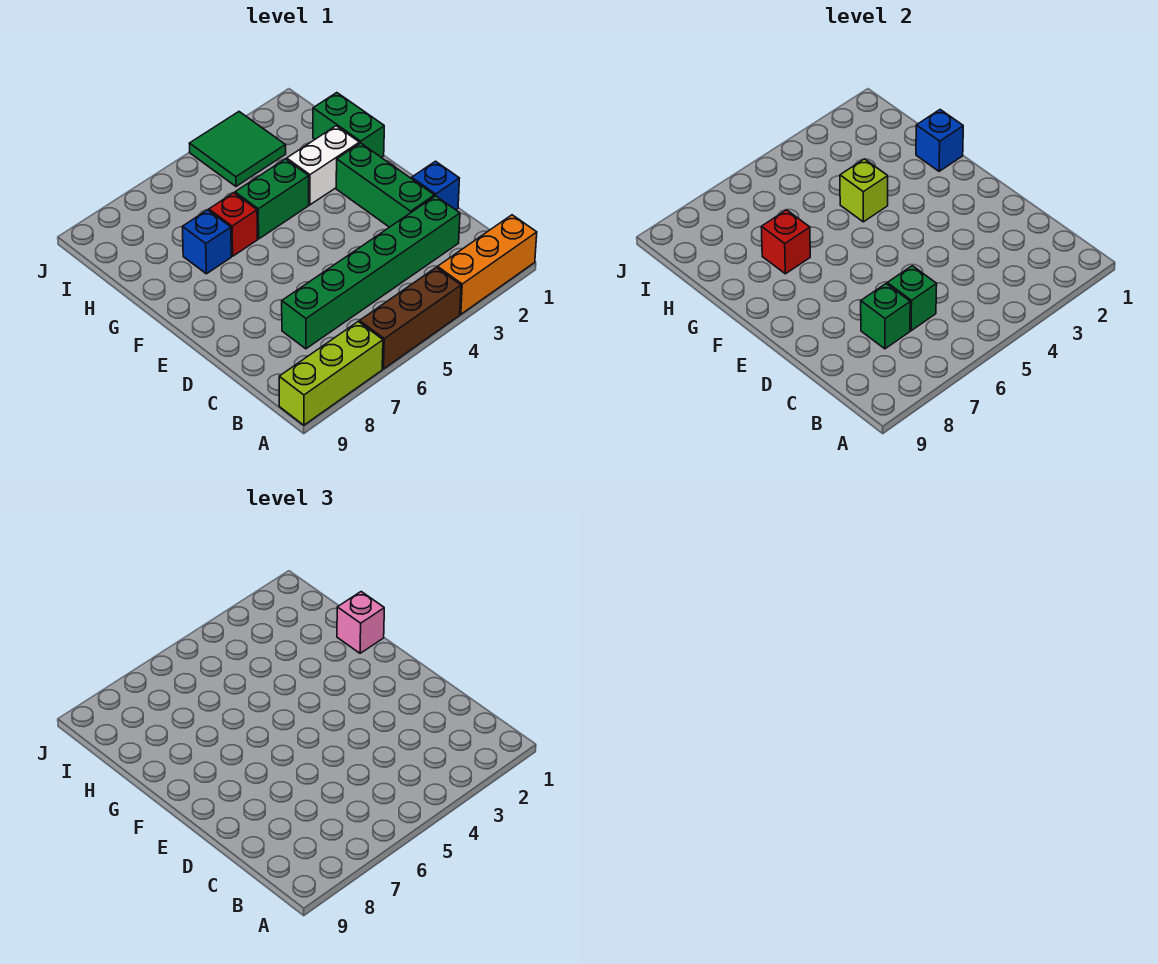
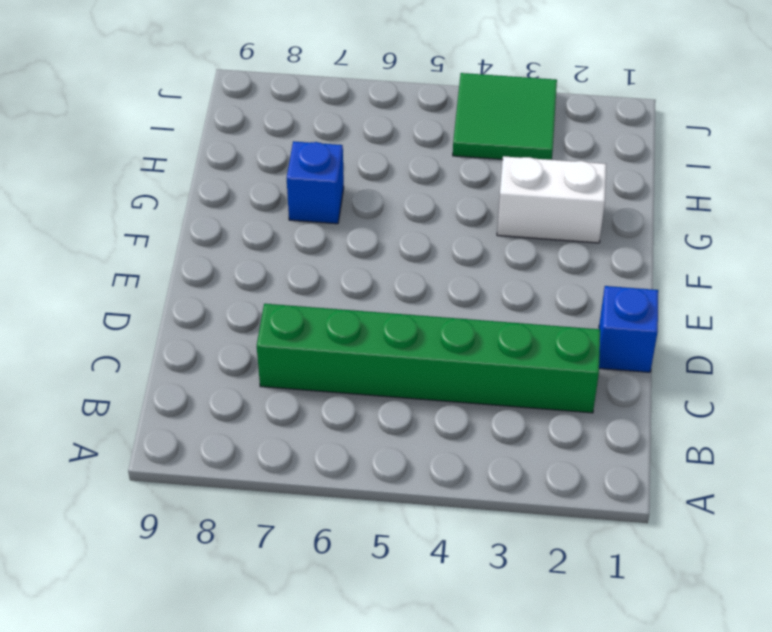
none -> orange 1x3 brick [437,215,537,314]
none -> brown 1x3 brick [360,267,461,369]
none -> lime 1x3 brick [279,322,383,425]

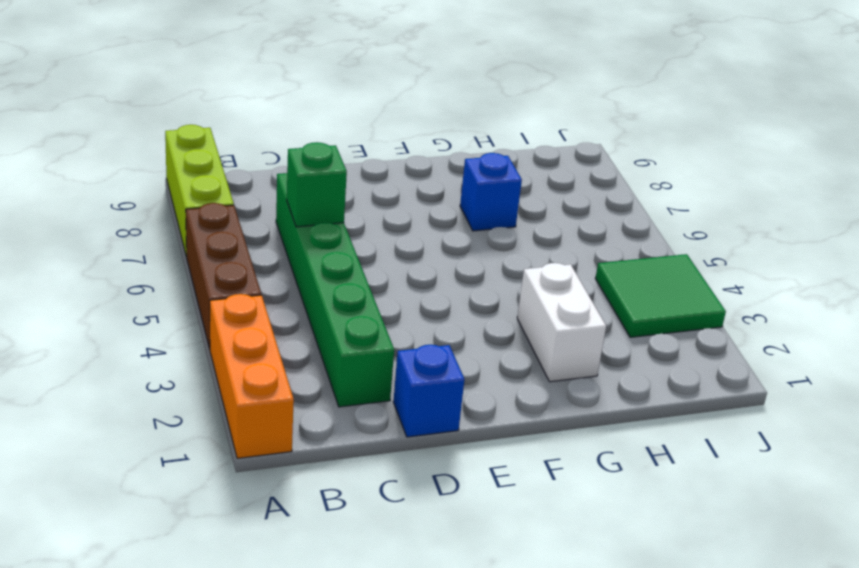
none -> green 1x3 brick [336,143,435,227]
none -> green 1x2 brick [313,93,384,157]
none -> green 1x2 brick [235,159,309,239]

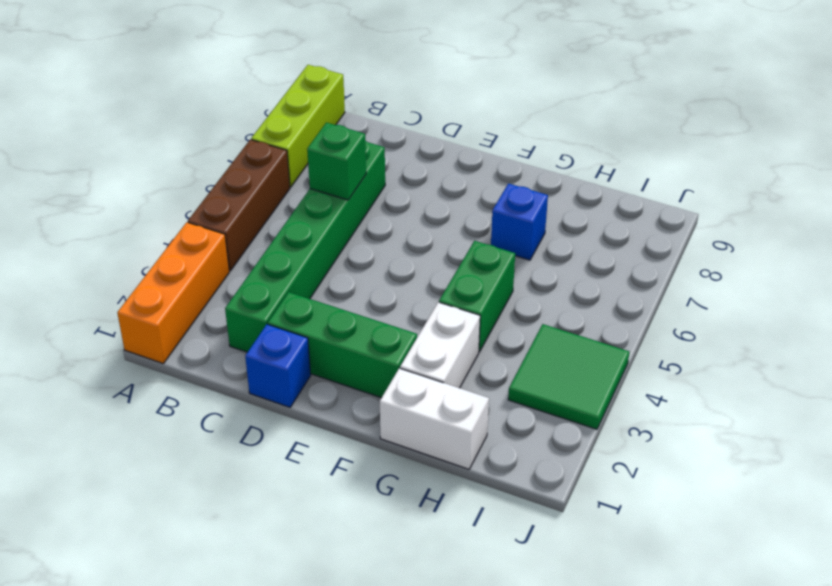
white 1x2 brick [380,368,489,469] -> green 1x2 brick [313,93,384,157]
none -> red 1x1 brick [209,193,257,256]
none -> green 1x1 brick [861,284,910,349]
none -> blue 1x1 brick [916,110,963,171]

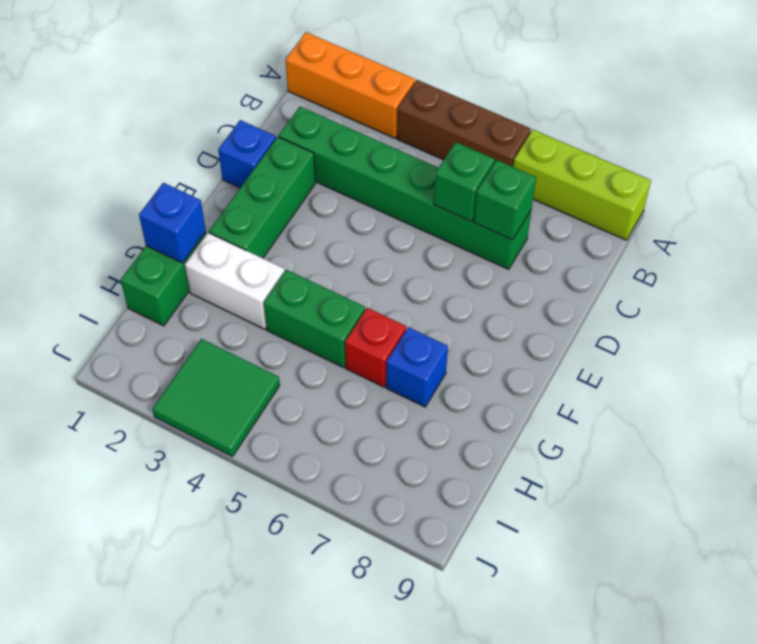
none -> lime 1x1 brick [840,159,888,222]
none -> red 1x1 brick [761,210,810,274]
none -> pink 1x1 brick [337,592,384,653]

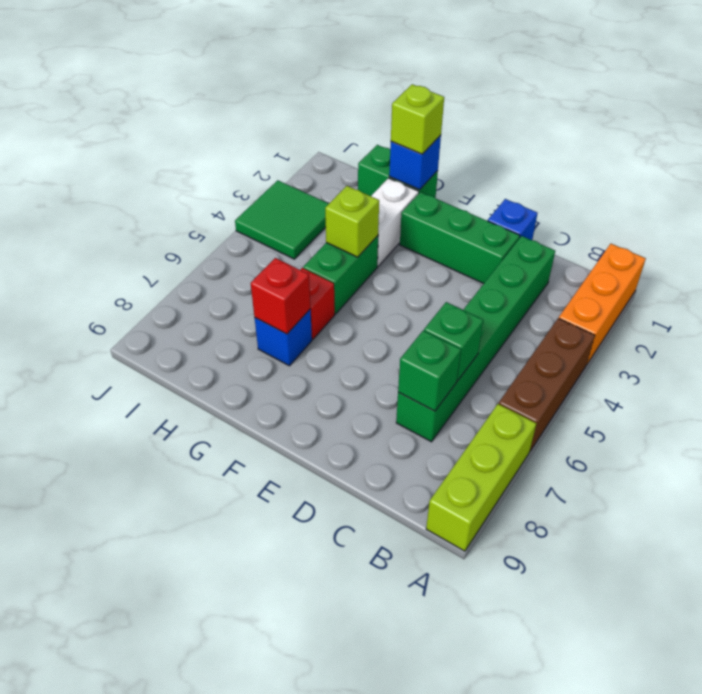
lime 1x1 brick [391,84,444,154] -> pink 1x1 brick [337,592,384,653]

